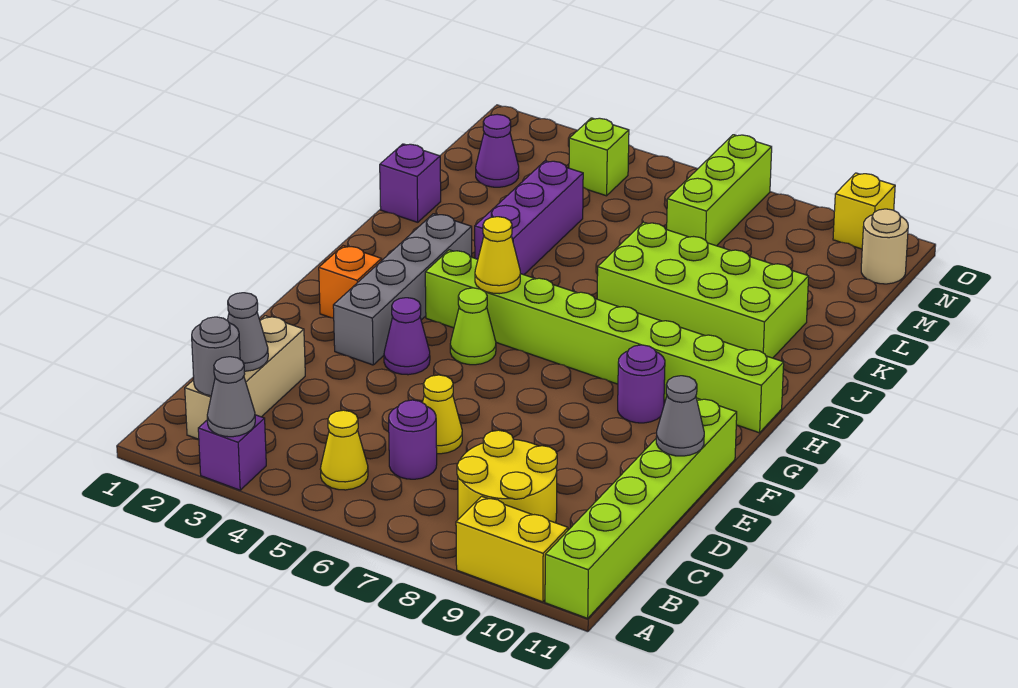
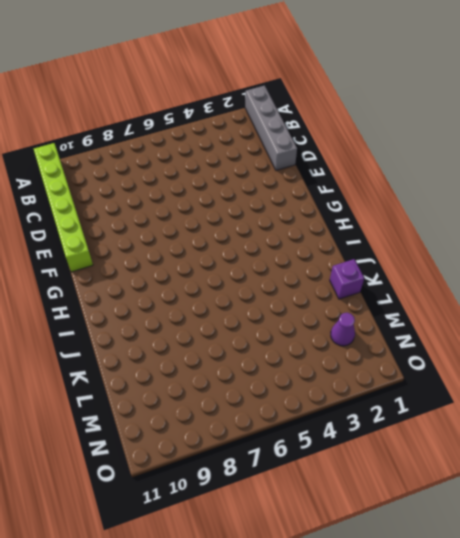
grey 1x4 brick [245,86,297,170] -> grey 1x4 brick moved to [333,214,472,365]
none -> purple 1x1 brick [198,415,266,490]
none -> yellow 1x2 brick [456,496,568,602]
none -> tan 1x3 brick [185,316,305,439]

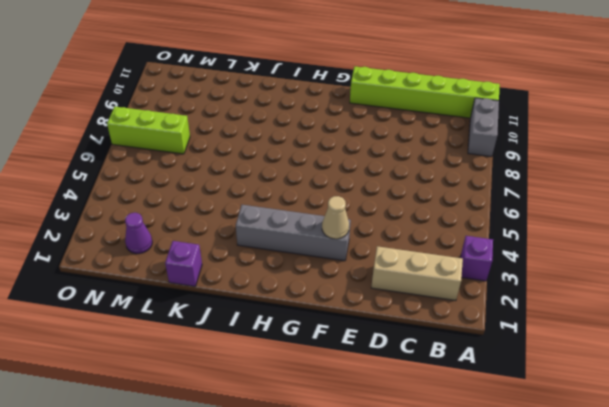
grey 1x2 brick [468,98,499,157] -> yellow 1x2 brick [456,496,568,602]
tan 1x1 cone [322,196,349,239] -> none
none -> yellow 1x1 cone [321,410,368,490]
none -> yellow 2x2 round brick [457,430,557,523]
none -> purple 1x1 round brick [389,400,437,479]

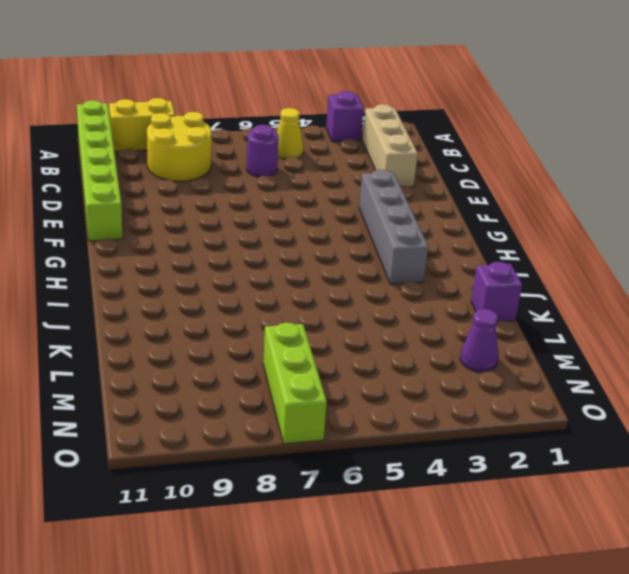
none -> yellow 1x1 cone [423,375,462,454]
none -> purple 1x1 cone [384,298,430,375]
none -> orange 1x1 brick [319,246,382,318]

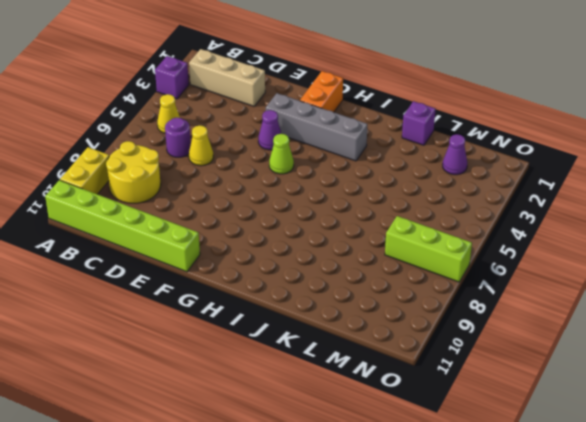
orange 1x2 brick [300,71,343,112] -> orange 1x1 brick [319,246,382,318]
none -> purple 1x1 round brick [618,345,665,423]
none -> lime 1x8 brick [425,250,784,433]
none -> purple 1x3 brick [475,161,583,275]

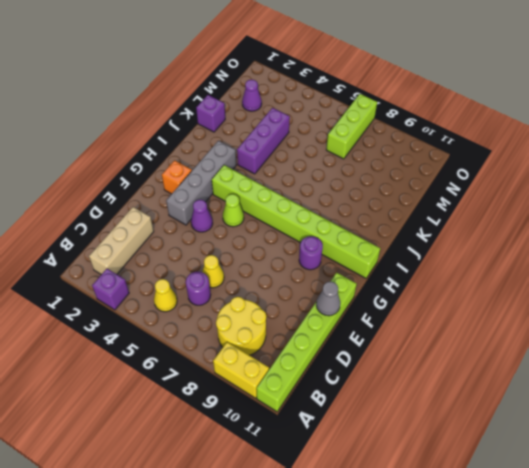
none -> lime 2x4 brick [597,222,809,358]
none -> lime 1x1 brick [569,118,629,196]
none -> tan 1x1 round brick [861,209,908,284]

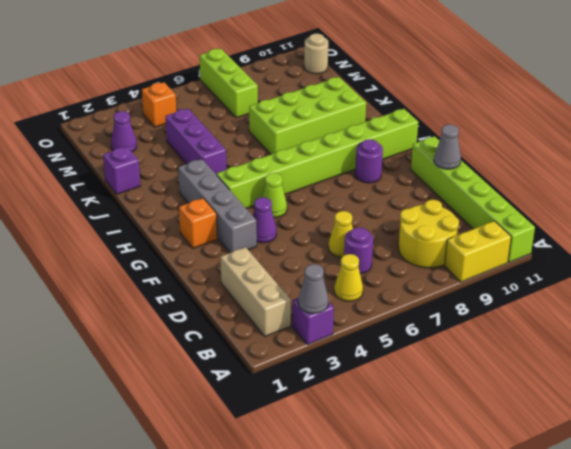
orange 1x1 brick [142,82,176,127] -> lime 1x1 brick [569,118,629,196]
none -> yellow 1x1 brick [833,173,895,249]
none -> grey 1x1 round brick [192,317,240,396]
none -> grey 1x1 cone [227,293,268,371]

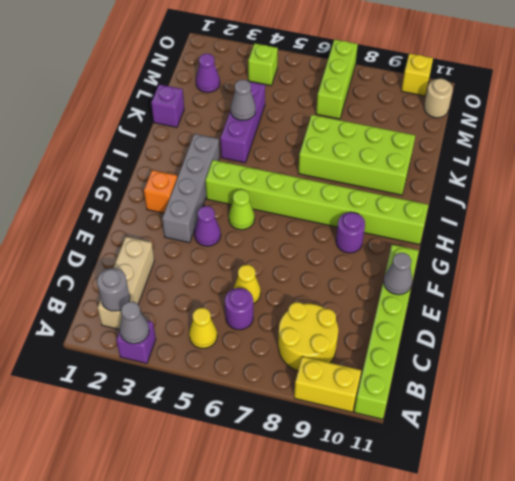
grey 1x1 cone [230,80,256,120] -> grey 1x1 cone moved to [227,293,268,371]
none -> yellow 1x1 cone [475,217,520,294]

